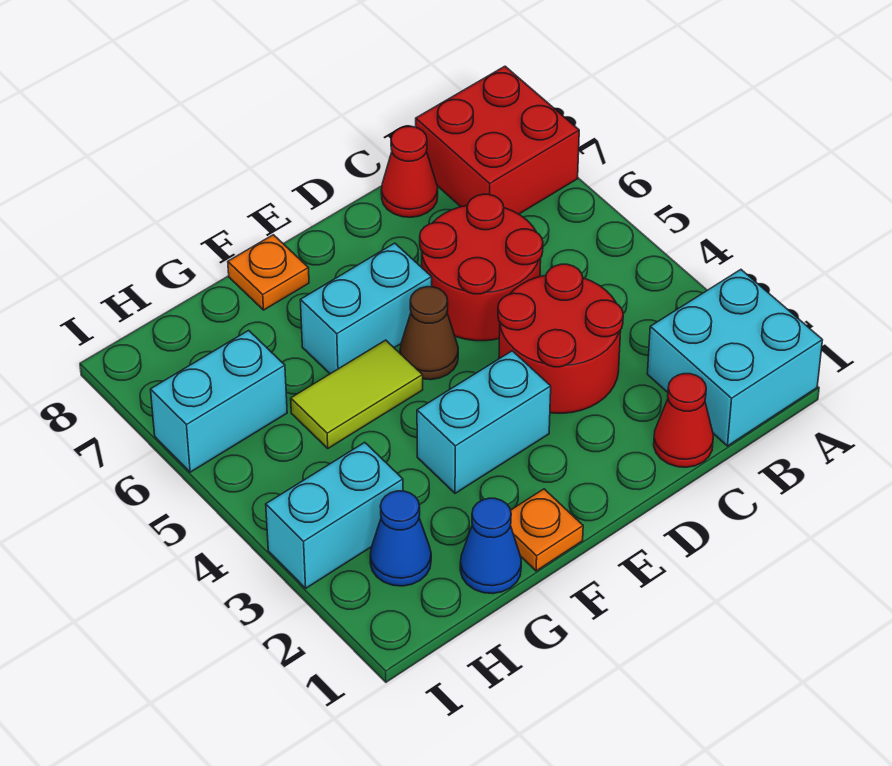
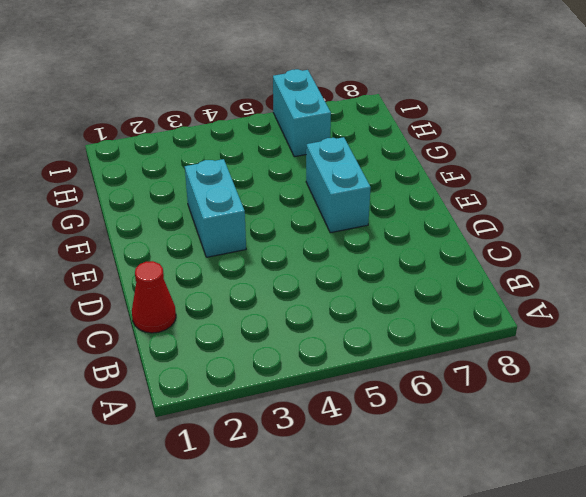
none -> cyan 2x2 brick [647,270,822,446]
none -> red 2x2 brick [416,66,579,214]
none -> red 2x2 round brick [498,264,623,413]

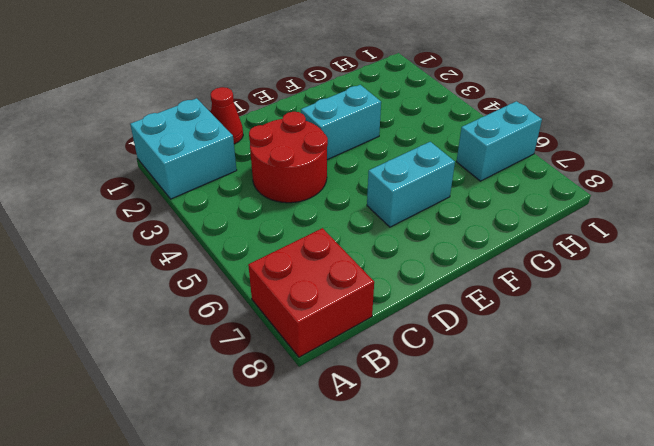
none -> red 2x2 round brick [420,194,543,341]
none -> red 1x1 cone [381,127,438,217]
none -> brown 1x1 cone [400,287,458,380]

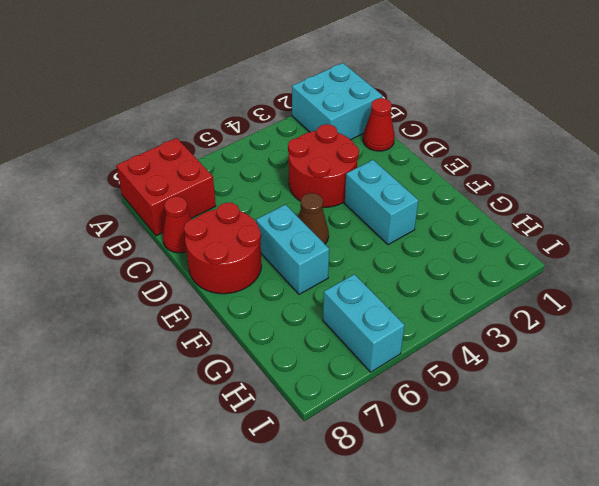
red 2x2 round brick [184,203,262,294] -> red 2x2 round brick moved to [420,194,543,341]
none -> orange 1x1 plate [510,489,583,571]
none -> lime 1x2 tile [291,340,423,448]
none -> orange 1x1 plate [228,235,309,310]

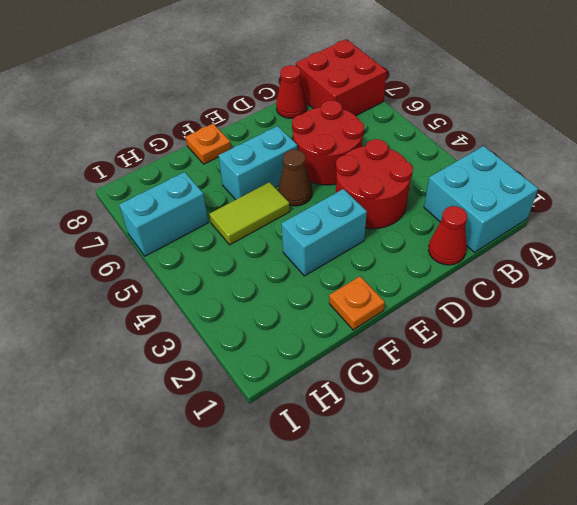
none -> blue 1x1 cone [460,498,521,594]
none -> blue 1x1 cone [370,491,431,586]
none -> cyan 1x2 brick [266,442,403,588]

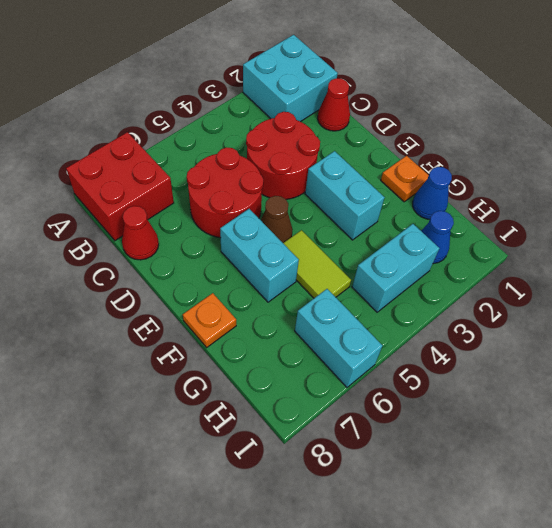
cyan 1x2 brick [352,224,439,312] -> cyan 1x2 brick turned to [266,442,403,588]

